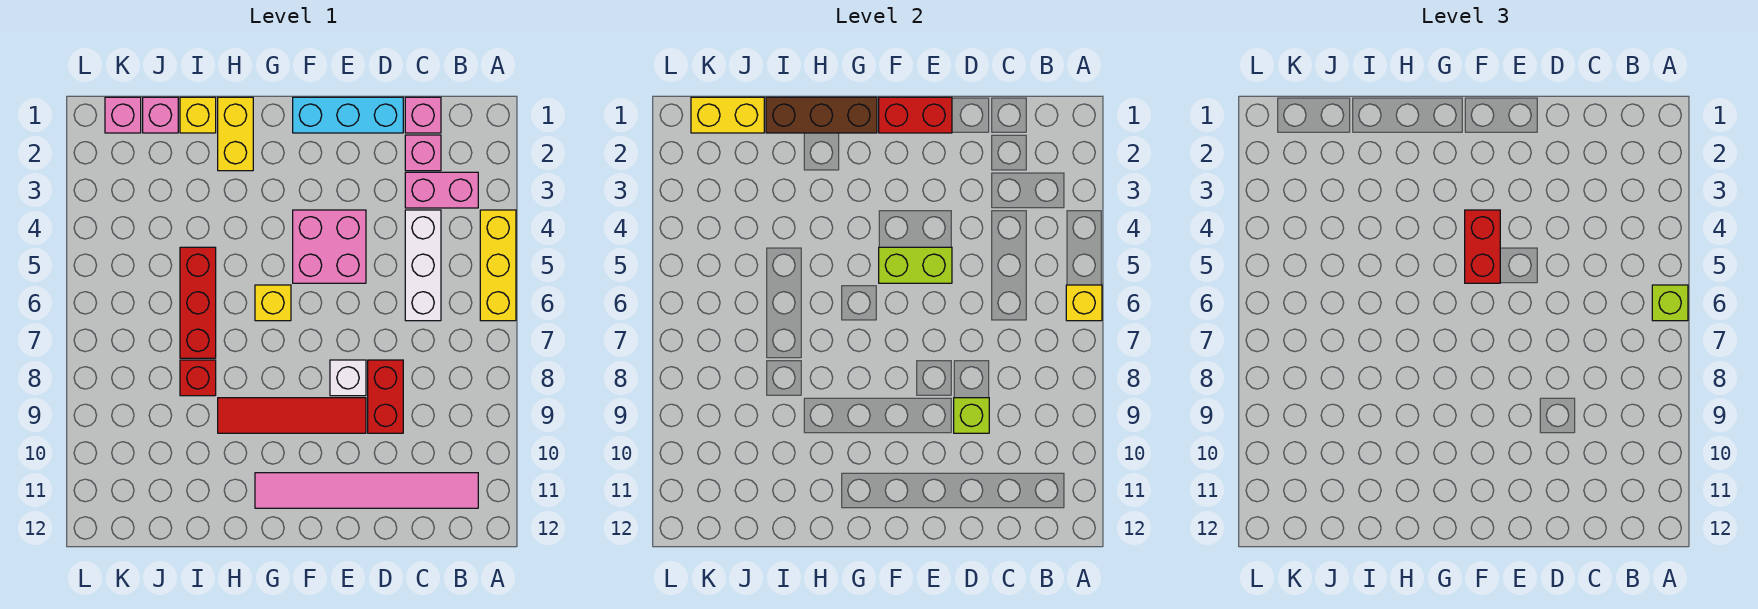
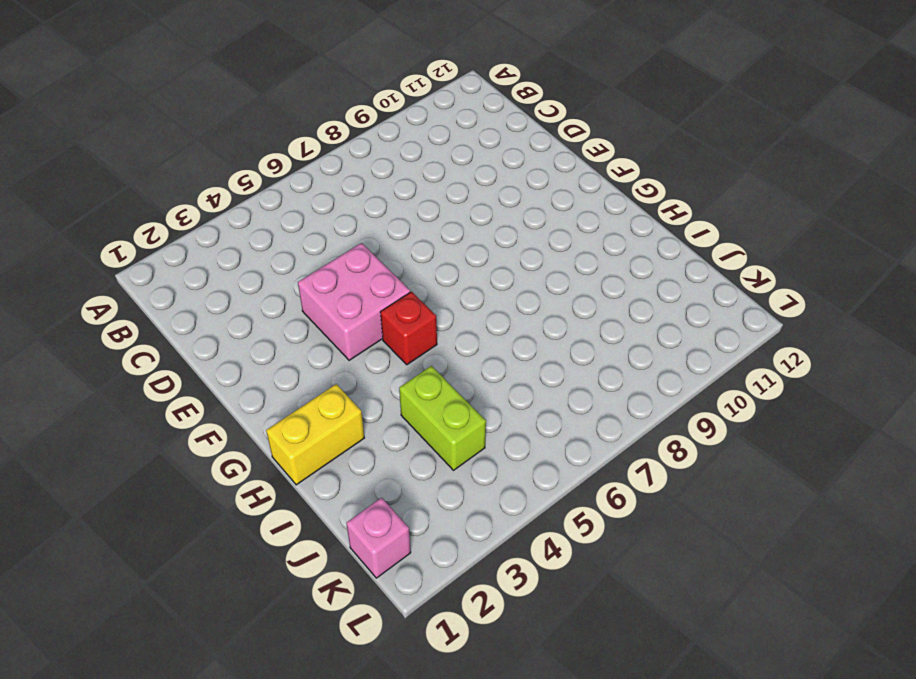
red 1x1 brick [380,292,437,365] -> red 1x1 brick moved to [180,360,216,396]
lime 1x2 brick [399,366,486,470] -> lime 1x2 brick moved to [879,247,952,283]
none -> yellow 1x3 brick [480,210,516,321]
none -> pink 1x2 brick [405,172,478,208]
none -> pink 1x6 tile [255,473,478,508]

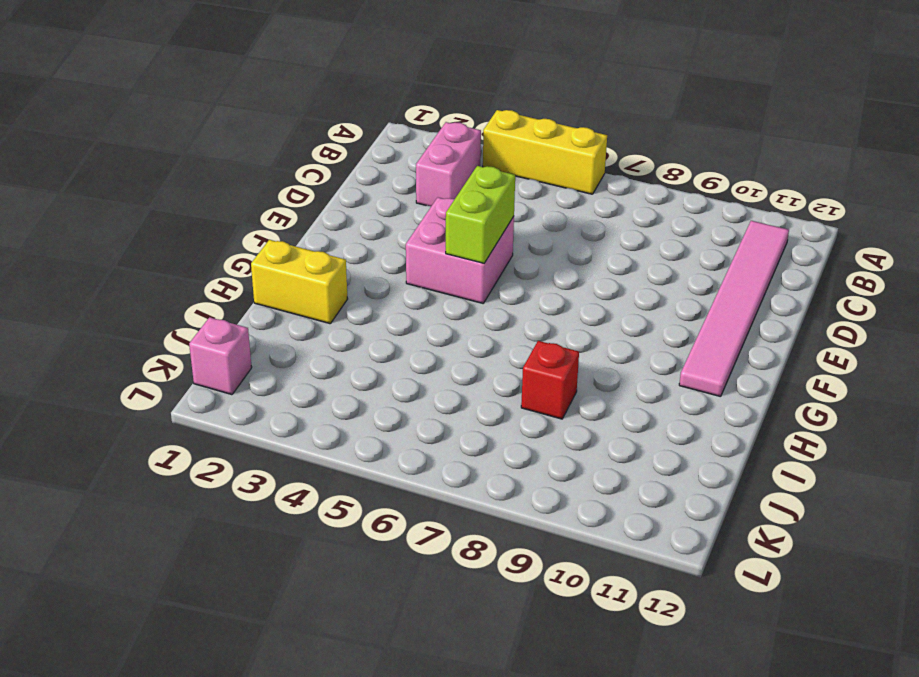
none -> pink 1x1 brick [405,97,441,133]
none -> pink 1x1 brick [405,135,441,171]
none -> white 1x3 brick [405,210,441,321]

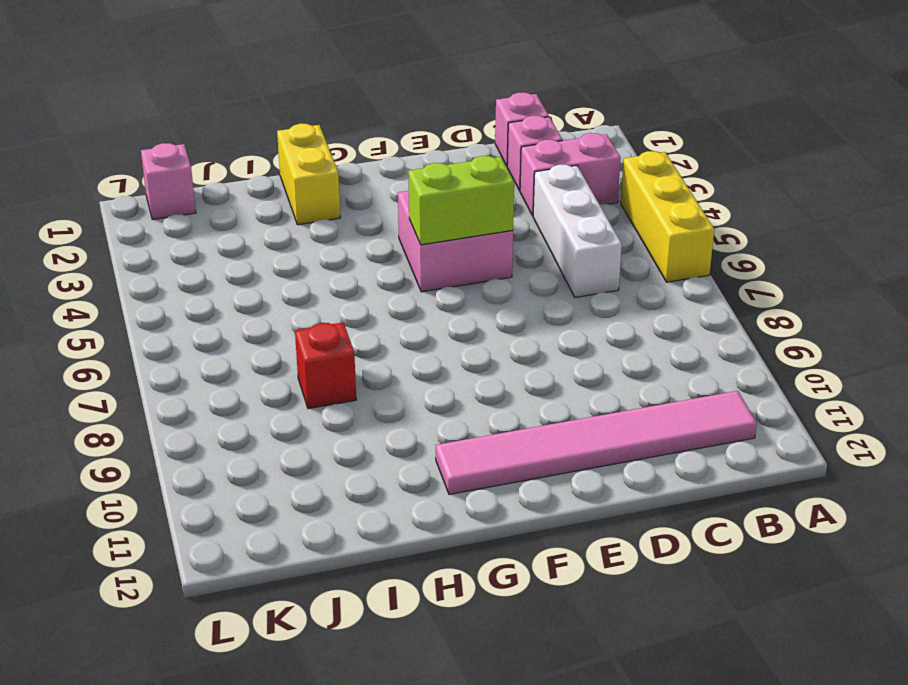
none -> cyan 1x3 brick [293,97,403,133]
none -> red 1x2 brick [368,360,403,433]
none -> white 1x1 brick [330,360,366,396]

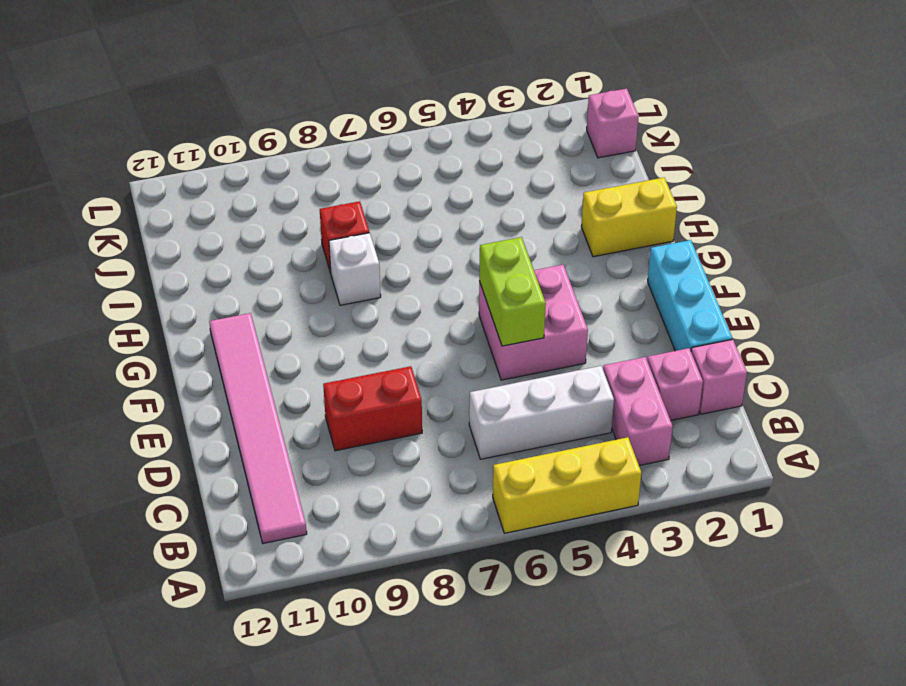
white 1x1 brick [329,233,381,305] -> white 1x1 brick moved to [330,360,366,396]
none -> red 1x4 tile [218,398,366,433]
none -> yellow 1x1 brick [255,285,291,321]
none -> yellow 1x1 brick [180,97,216,133]

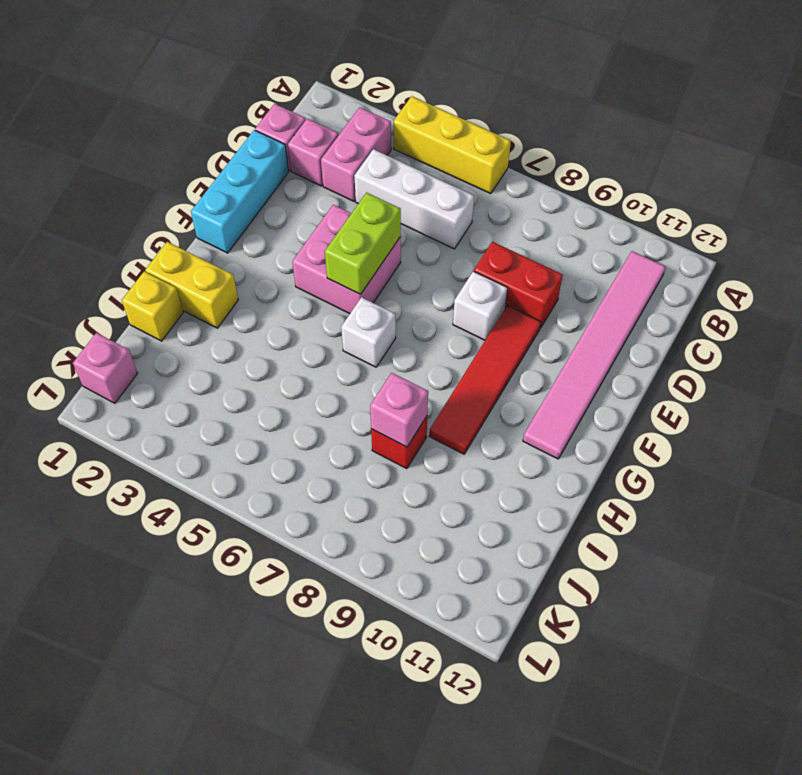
white 1x1 brick [341,297,396,367] -> yellow 1x1 brick [255,285,291,321]
pink 1x1 brick [370,373,428,447] -> pink 1x1 brick moved to [143,97,178,133]
none -> red 1x3 brick [180,247,216,358]
none -> yellow 1x1 brick [1066,285,1102,321]
none -> lime 1x1 brick [954,398,989,433]

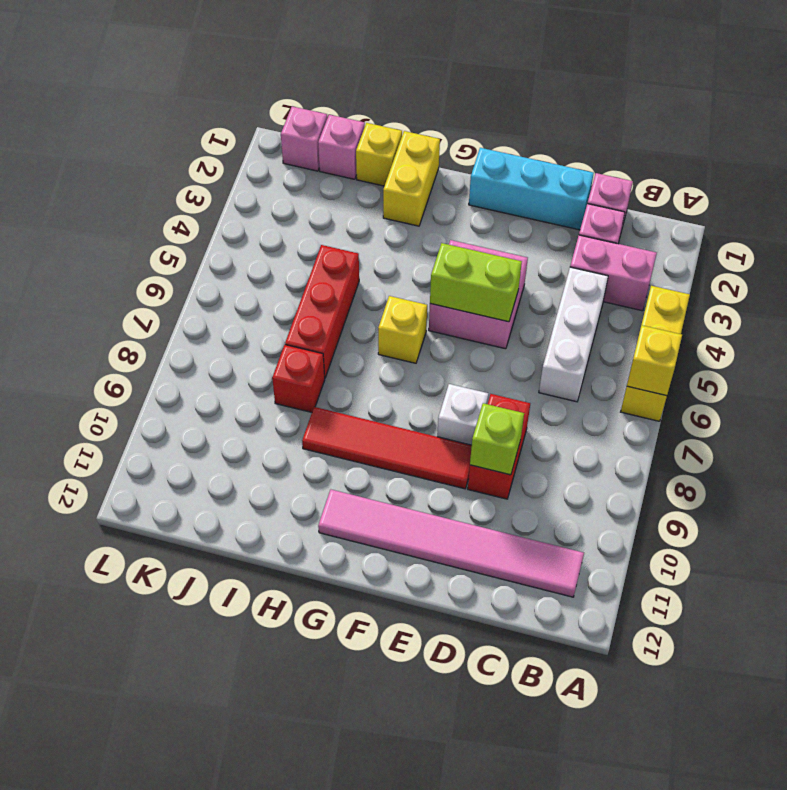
none -> red 1x2 brick [879,97,952,133]
none -> brown 1x3 brick [766,97,877,133]
none -> yellow 1x2 brick [691,97,764,133]

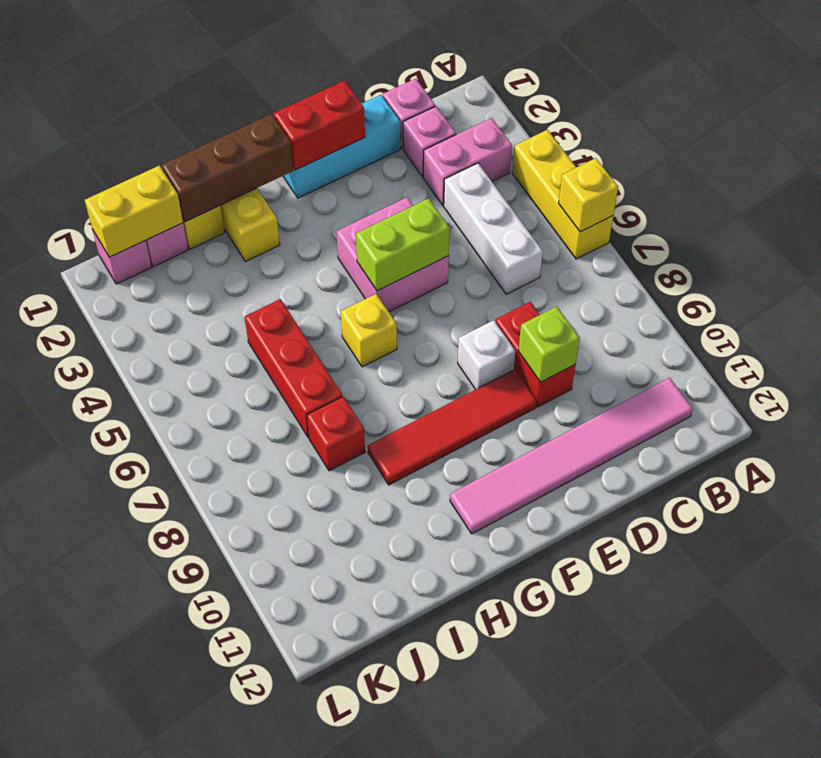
none -> lime 1x1 brick [1652,285,1688,321]
none -> red 1x2 brick [1465,210,1500,283]

